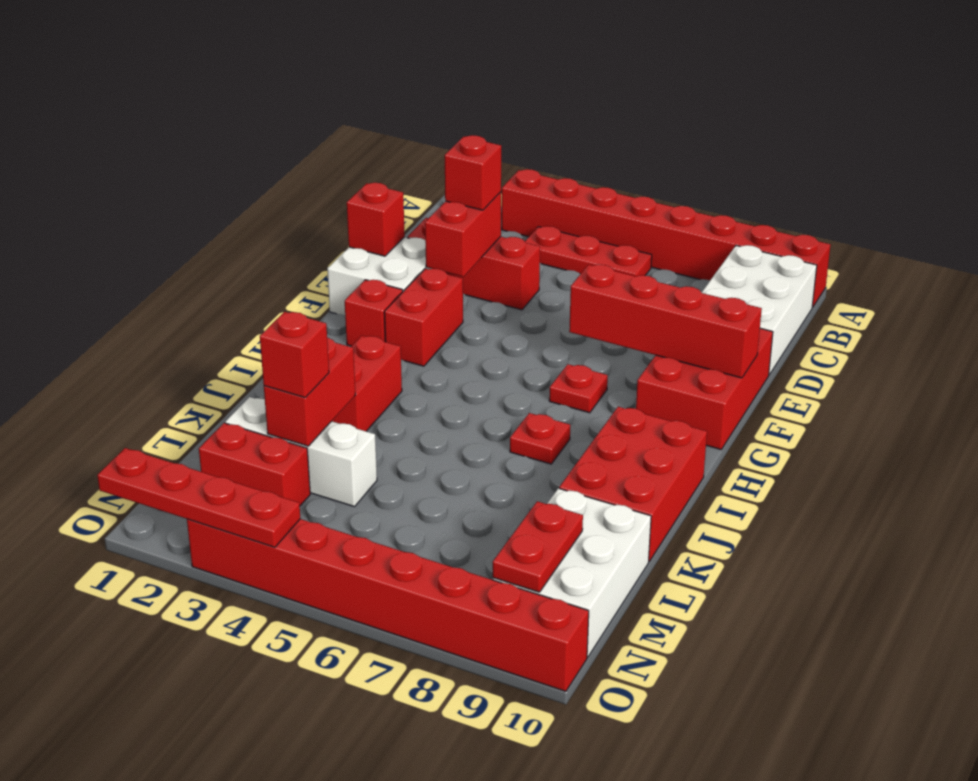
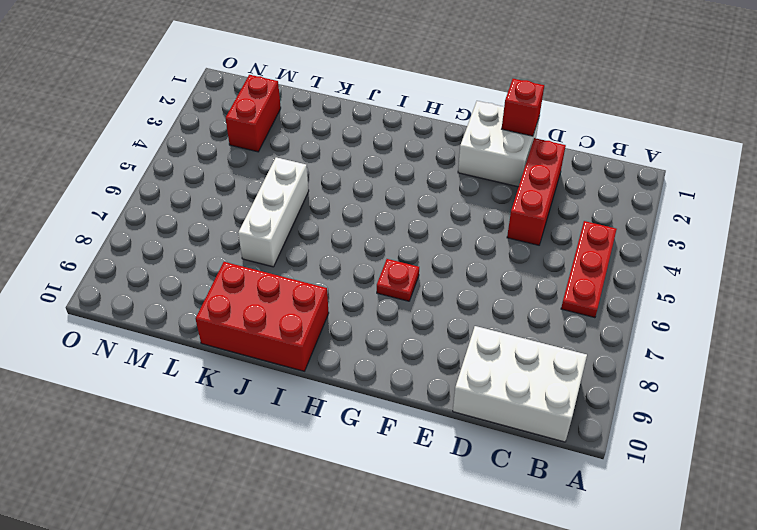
white 1x3 brick [238,157,309,267] -> white 1x3 brick moved to [225,397,377,507]
none -> red 1x8 brick [502,169,830,307]
none -> red 2x3 brick [636,328,773,449]
none -> red 1x2 brick [384,269,463,366]

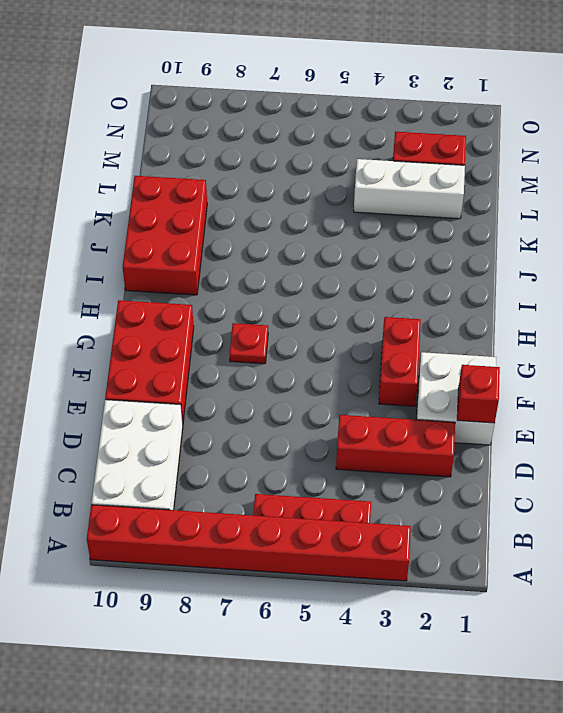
none -> red 1x1 brick [345,280,403,346]
none -> red 1x2 brick [332,335,402,431]
none -> red 1x1 plate [510,413,570,464]

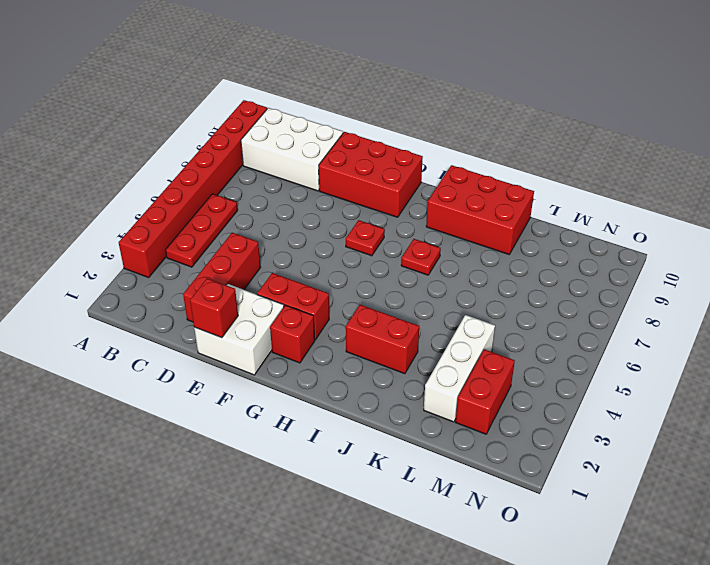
none -> white 2x3 brick [493,488,651,657]
none -> red 1x8 brick [187,519,589,691]
none -> red 1x2 brick [425,192,501,277]

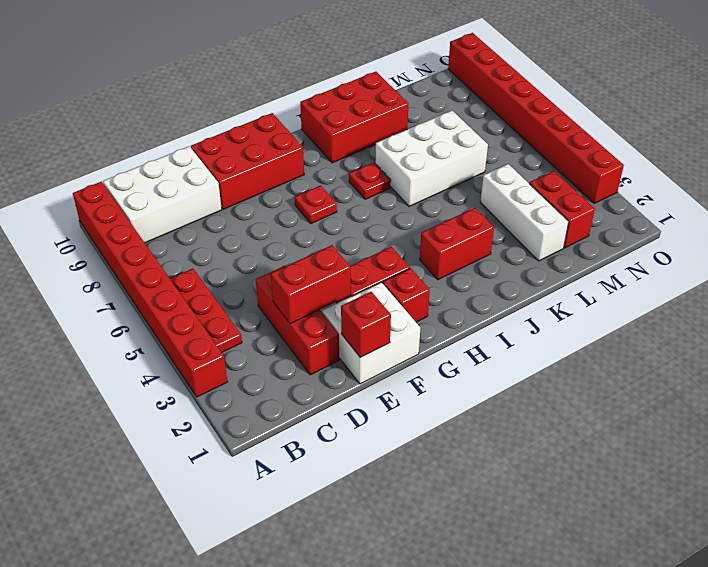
white 2x3 brick [375,111,488,206] -> white 2x3 brick moved to [493,488,651,657]
none -> red 1x4 brick [569,264,762,378]
none -> red 1x2 brick [264,338,356,446]
none -> red 1x2 plate [493,501,583,592]

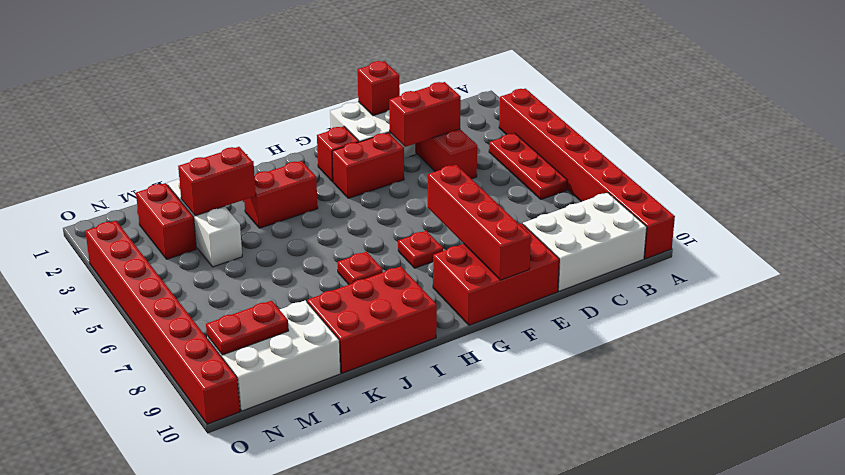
none -> red 1x4 plate [97,448,300,547]
none -> red 1x1 brick [445,135,501,210]
none -> red 1x1 brick [260,312,329,398]

